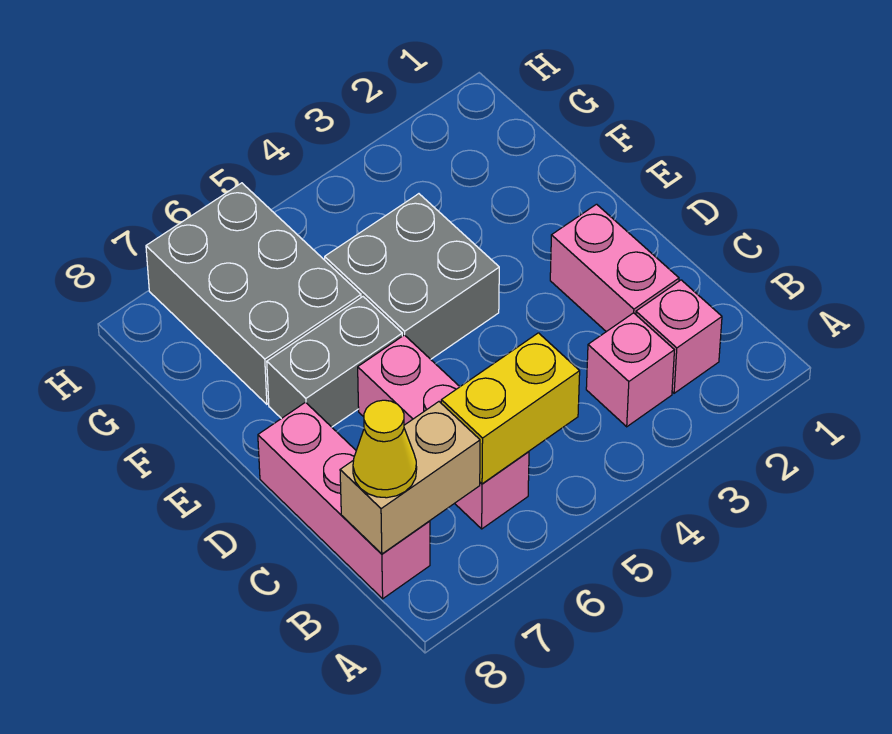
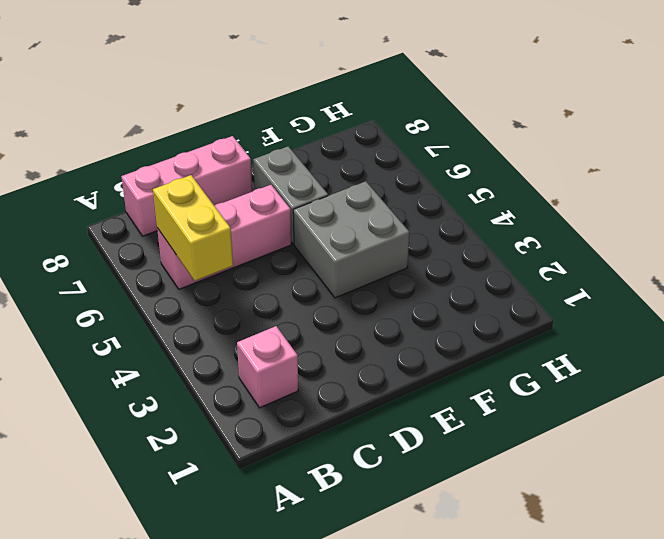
none -> pink 1x1 brick [586,313,674,427]
none -> pink 1x2 brick [550,204,679,332]

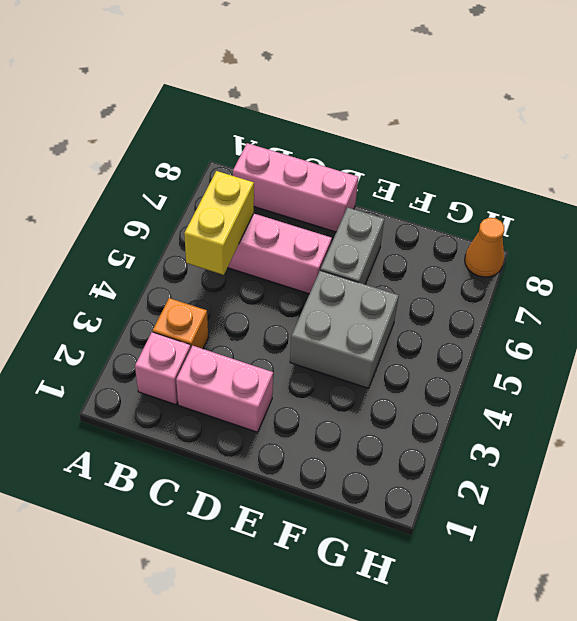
orange 1x1 brick [153,298,208,349] -> pink 1x1 brick [586,313,674,427]
orange 1x1 cone [465,218,504,277] -> none
none -> grey 2x3 brick [146,183,361,404]
none -> tan 1x2 brick [340,402,480,554]

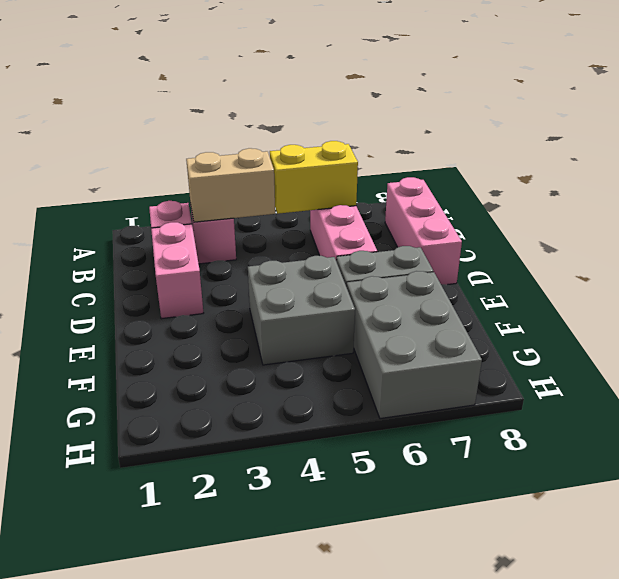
tan 1x2 brick [186,148,275,222] -> tan 1x2 brick moved to [340,402,480,554]
none -> yellow 1x1 cone [353,400,417,498]

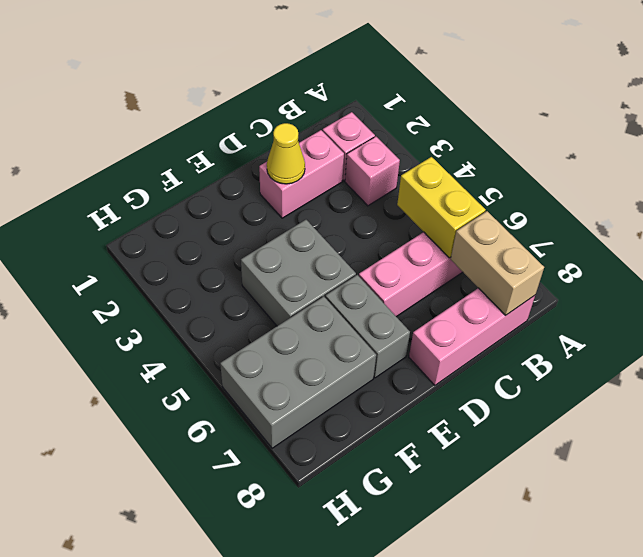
yellow 1x1 cone [267,123,305,184] -> yellow 1x1 cone moved to [353,400,417,498]

